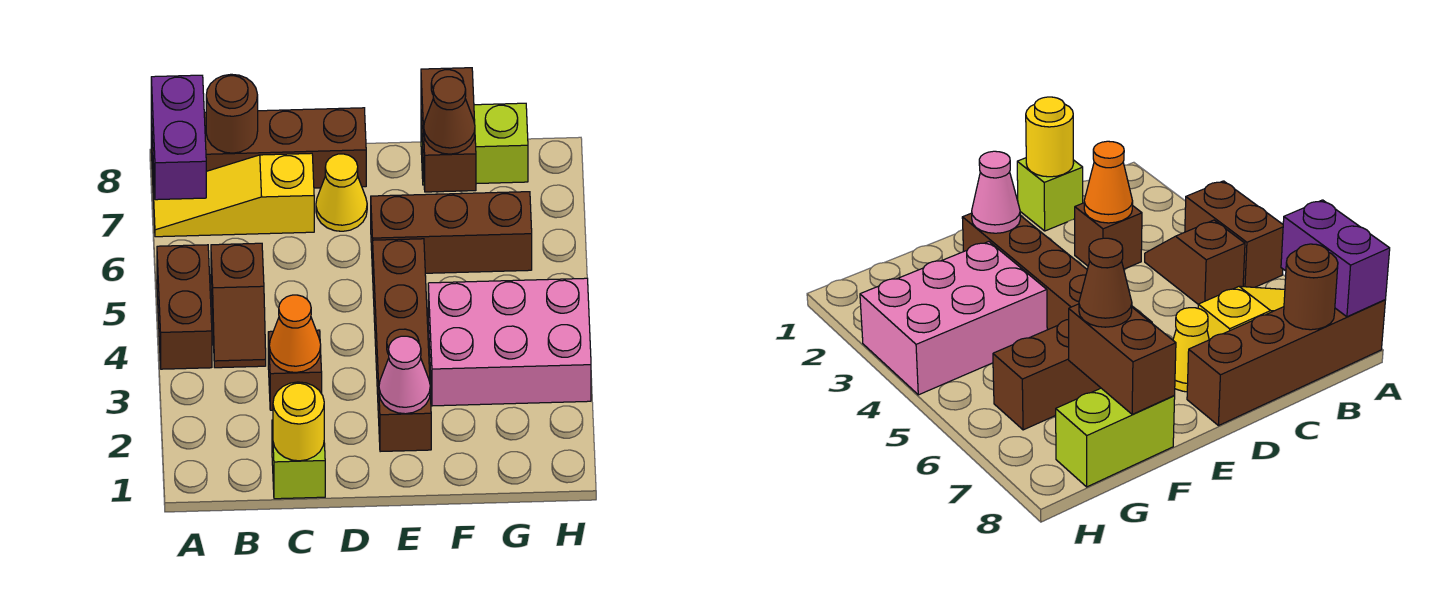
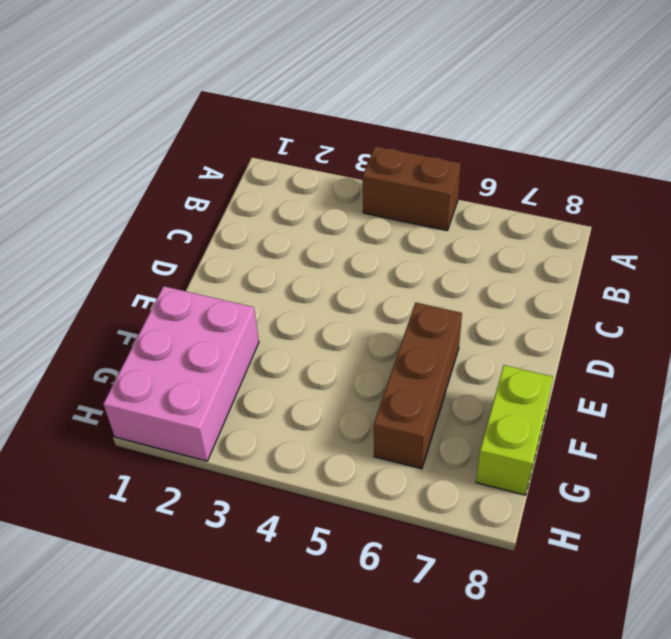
pink 2x3 brick [103,286,259,461] -> pink 2x3 brick moved to [428,278,591,406]
none -> yellow 1x3 slope [153,153,314,237]
none -> brown 1x4 brick [151,108,366,188]
none -> brown 1x2 slope [211,243,266,368]

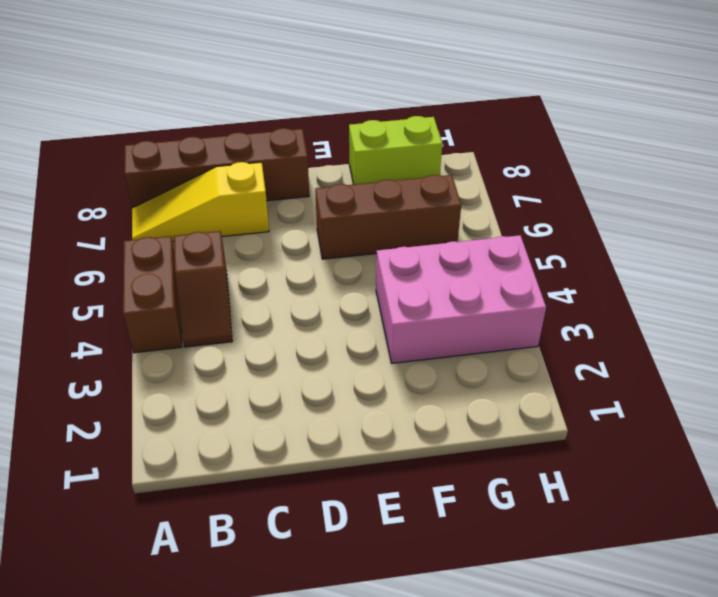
none -> lime 1x1 brick [272,420,325,499]
none -> brown 1x1 brick [268,330,322,410]
none -> yellow 1x1 cone [316,154,367,231]

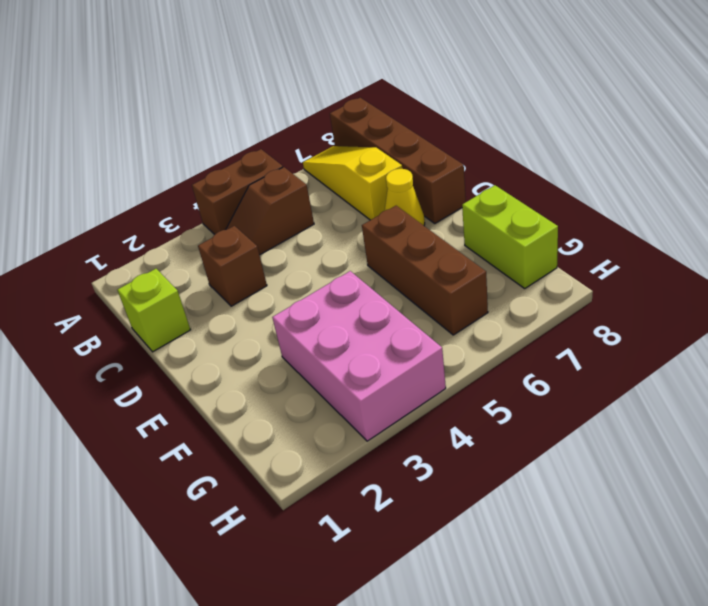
none -> brown 1x4 brick [373,239,431,452]
none -> purple 1x2 brick [151,75,206,200]
none -> brown 1x1 round brick [206,74,258,153]

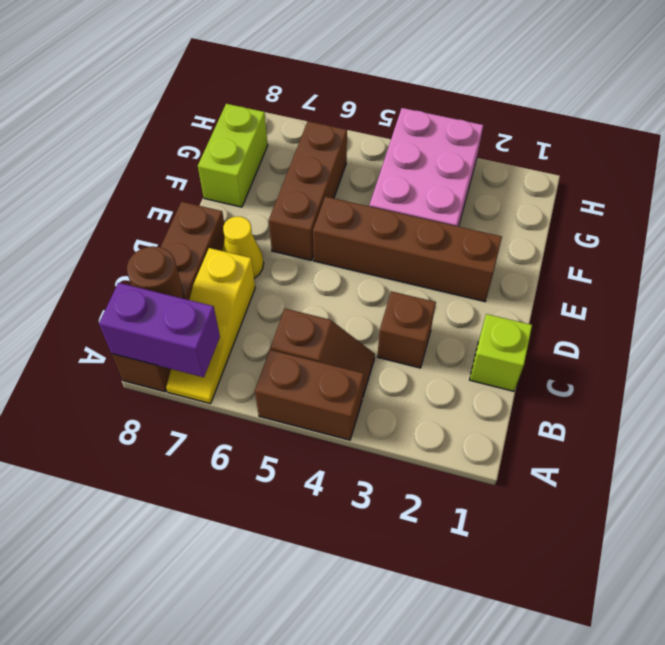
none -> yellow 1x1 round brick [273,382,324,461]
none -> orange 1x1 cone [269,295,321,372]
none -> pink 1x1 cone [379,336,430,414]

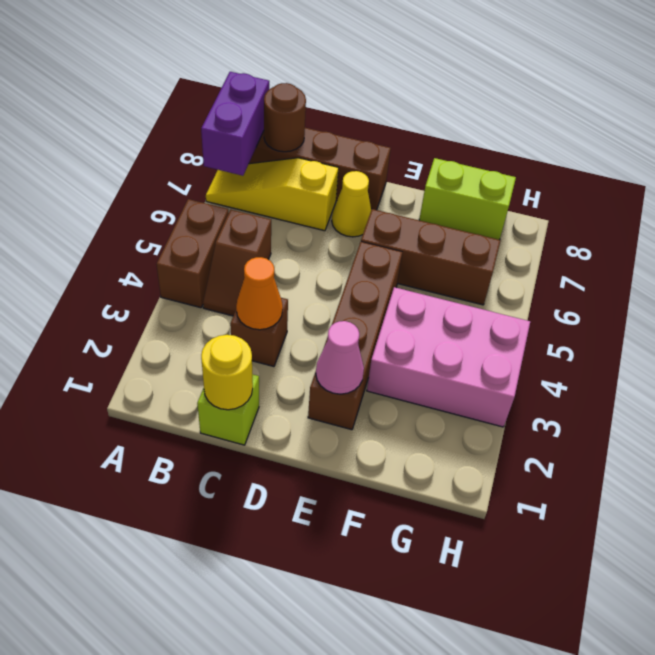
none -> brown 1x2 brick [421,68,476,192]
none -> brown 1x1 cone [424,77,475,154]

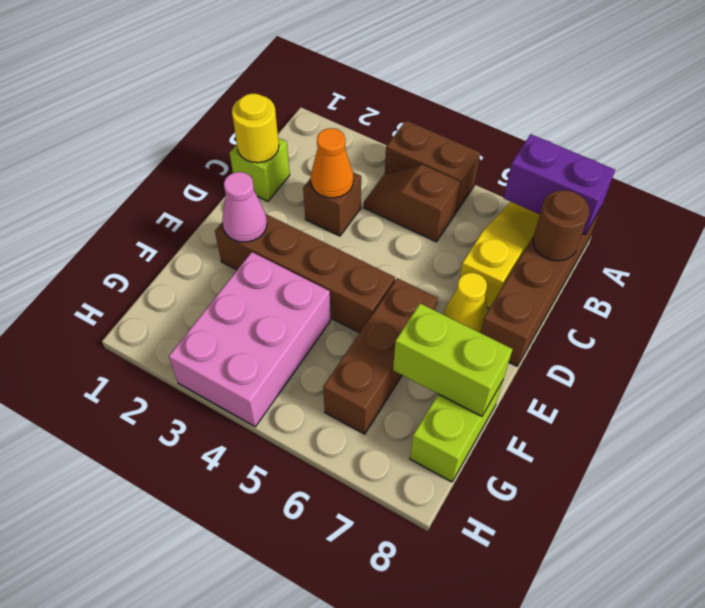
lime 1x2 brick [393,303,512,416] -> brown 1x2 brick [421,68,476,192]
none -> brown 1x1 cone [424,77,475,154]

